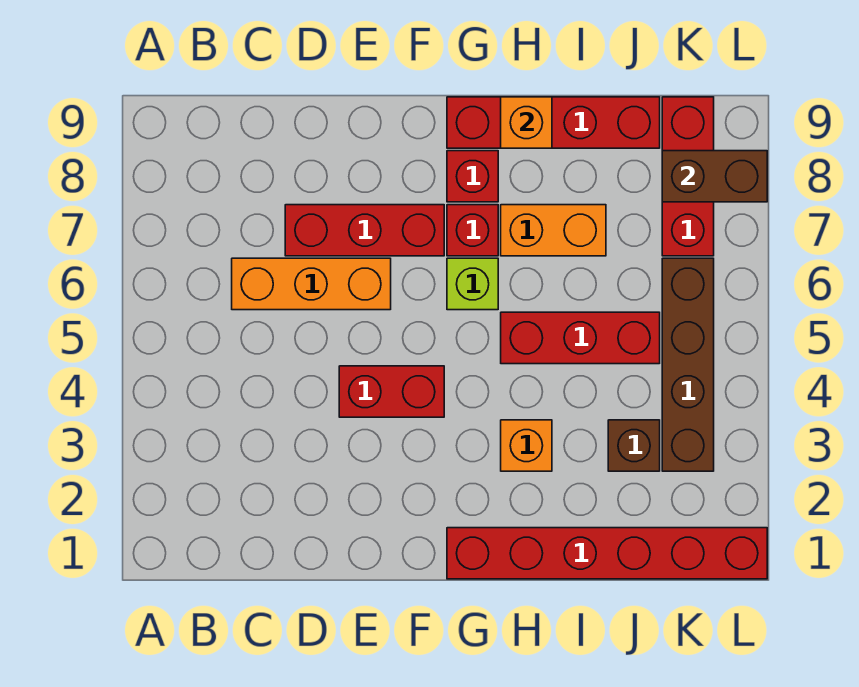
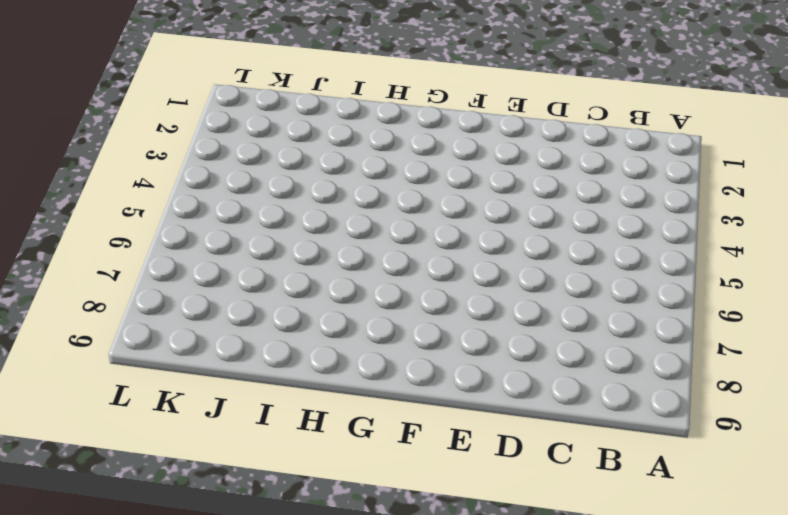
none -> orange 1x3 brick [232,258,391,310]
none -> red 1x3 brick [285,205,444,256]
none -> red 1x2 brick [339,366,444,417]

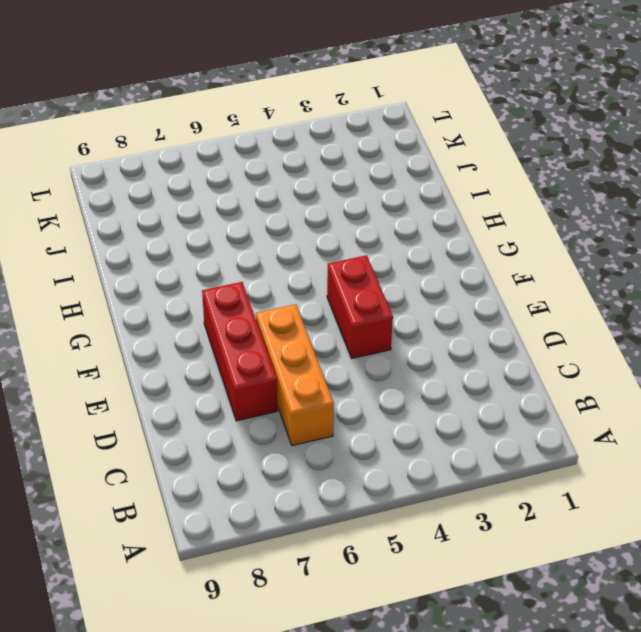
none -> red 1x6 brick [447,528,767,579]
none -> lime 1x1 brick [447,258,498,310]
none -> red 1x1 brick [447,205,498,256]

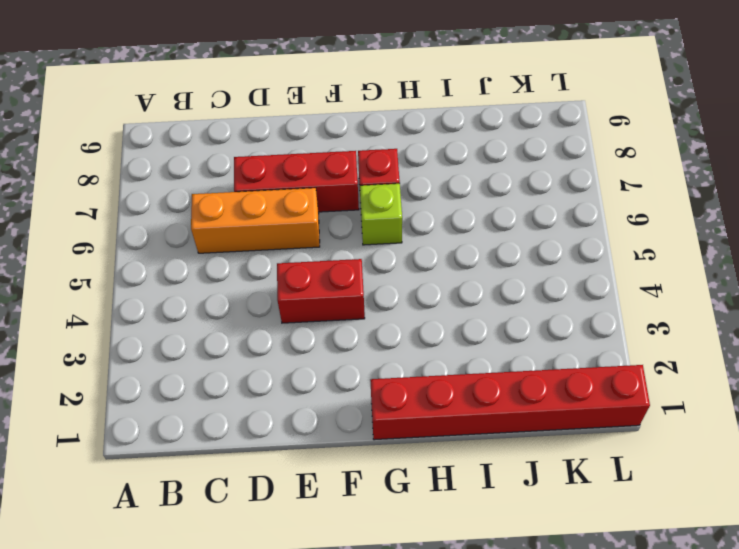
none -> red 1x1 brick [447,151,498,202]
none -> red 1x4 brick [447,97,660,148]
none -> orange 1x1 brick [501,420,552,471]

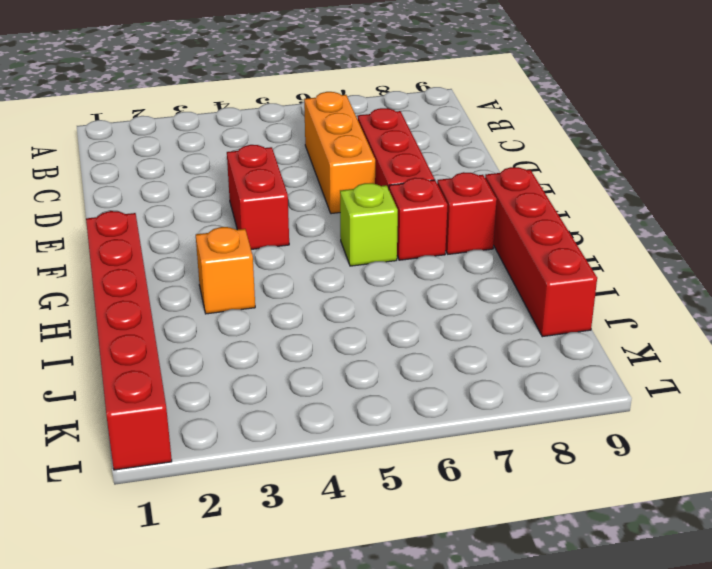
none -> red 1x3 brick [501,312,660,364]
none -> orange 1x2 brick [501,205,606,256]
none -> brown 1x1 brick [608,420,660,471]

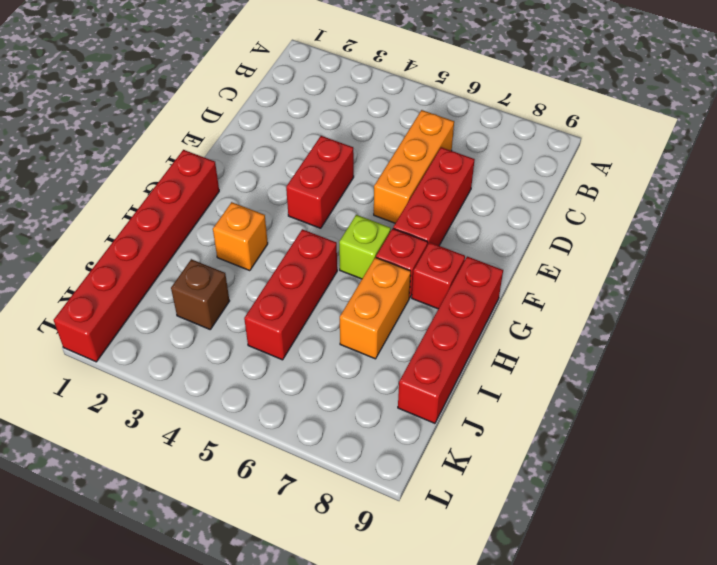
none -> brown 1x4 brick [662,258,714,471]
none -> red 1x3 brick [662,97,714,256]
none -> orange 1x1 brick [501,97,552,148]

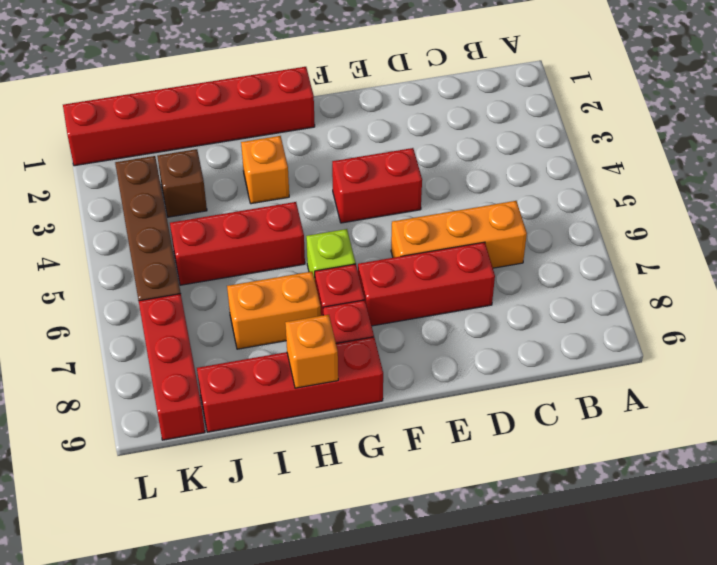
none -> brown 1x2 brick [662,151,767,202]

